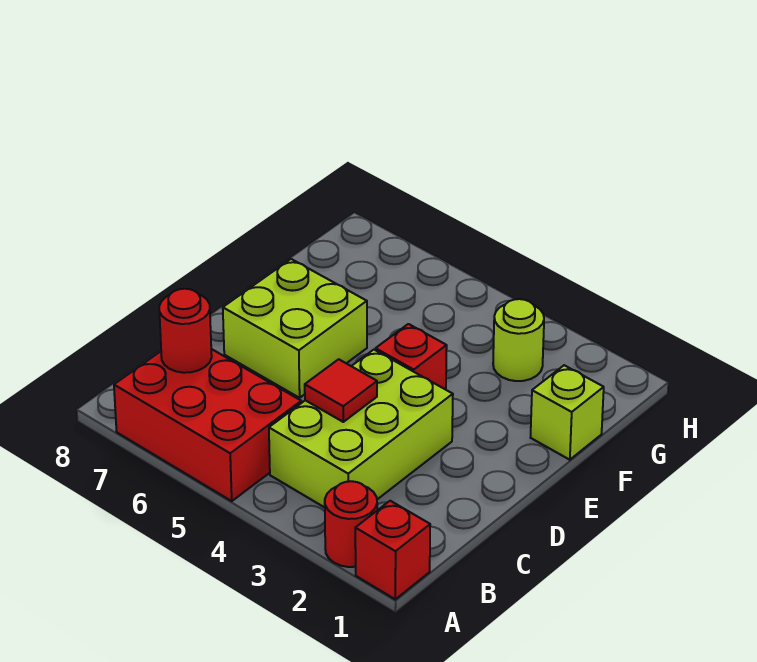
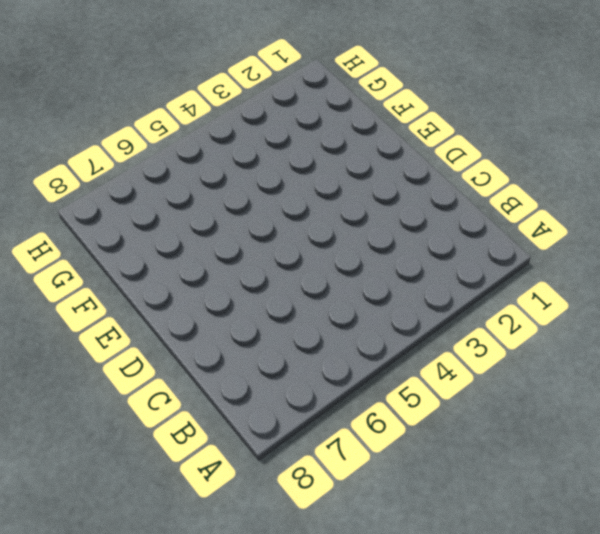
none -> red 1x1 brick [355,501,430,599]
none -> red 1x1 round brick [325,481,377,567]

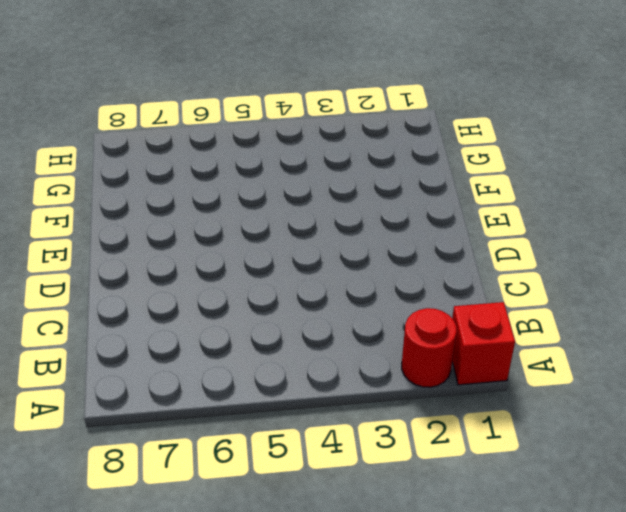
none -> red 2x3 brick [114,349,301,501]
none -> lime 2x3 brick [269,350,453,508]

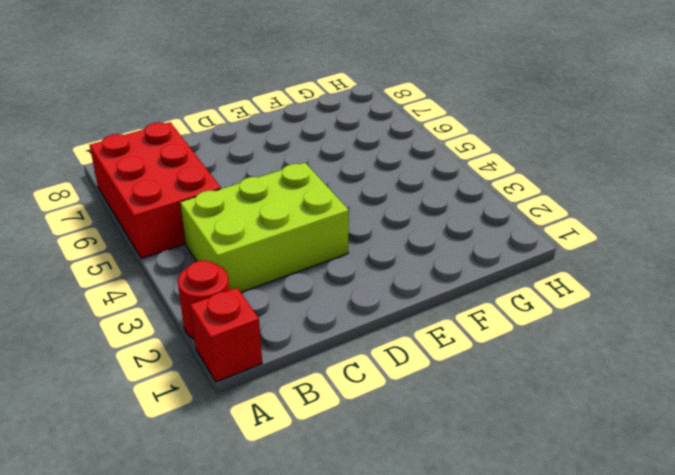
none -> lime 2x2 brick [223,259,367,398]
none -> red 1x1 brick [376,324,447,390]

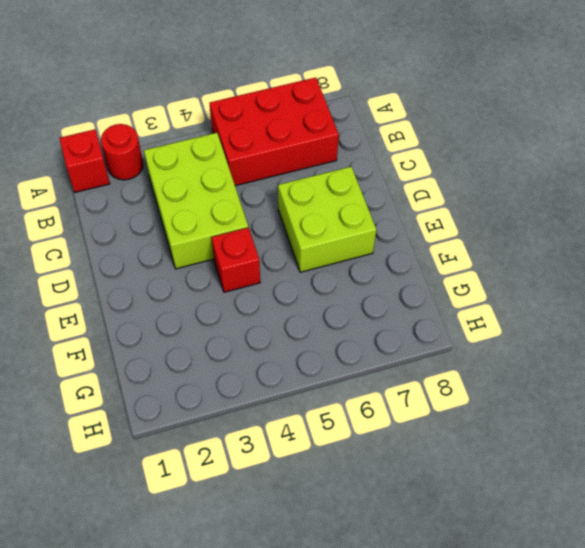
none -> lime 1x1 brick [530,365,604,460]
none -> lime 1x1 round brick [493,299,544,381]

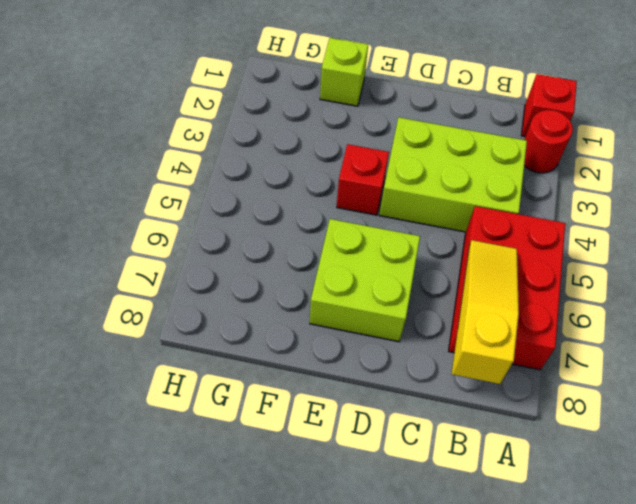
yellow 1x3 slope [452,240,519,384] -> red 1x1 round brick [159,289,212,373]
none -> lime 1x1 round brick [493,299,544,381]
none -> red 1x1 tile [305,359,377,422]

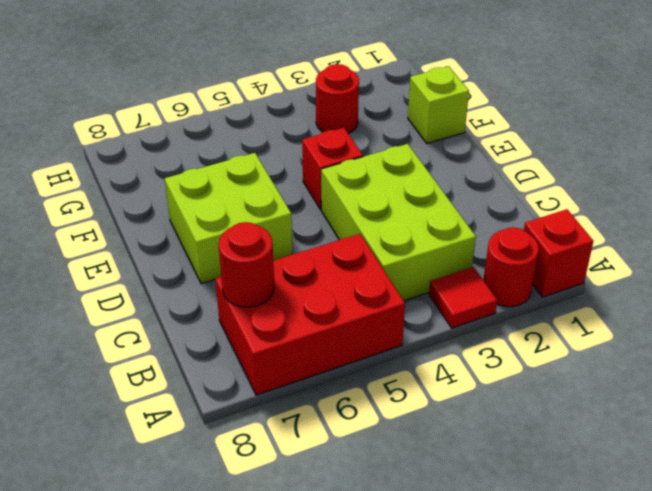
red 1x1 tile [429,267,497,328] -> red 1x1 tile moved to [305,359,377,422]
red 1x1 round brick [316,64,359,133] -> lime 1x1 round brick [493,299,544,381]

